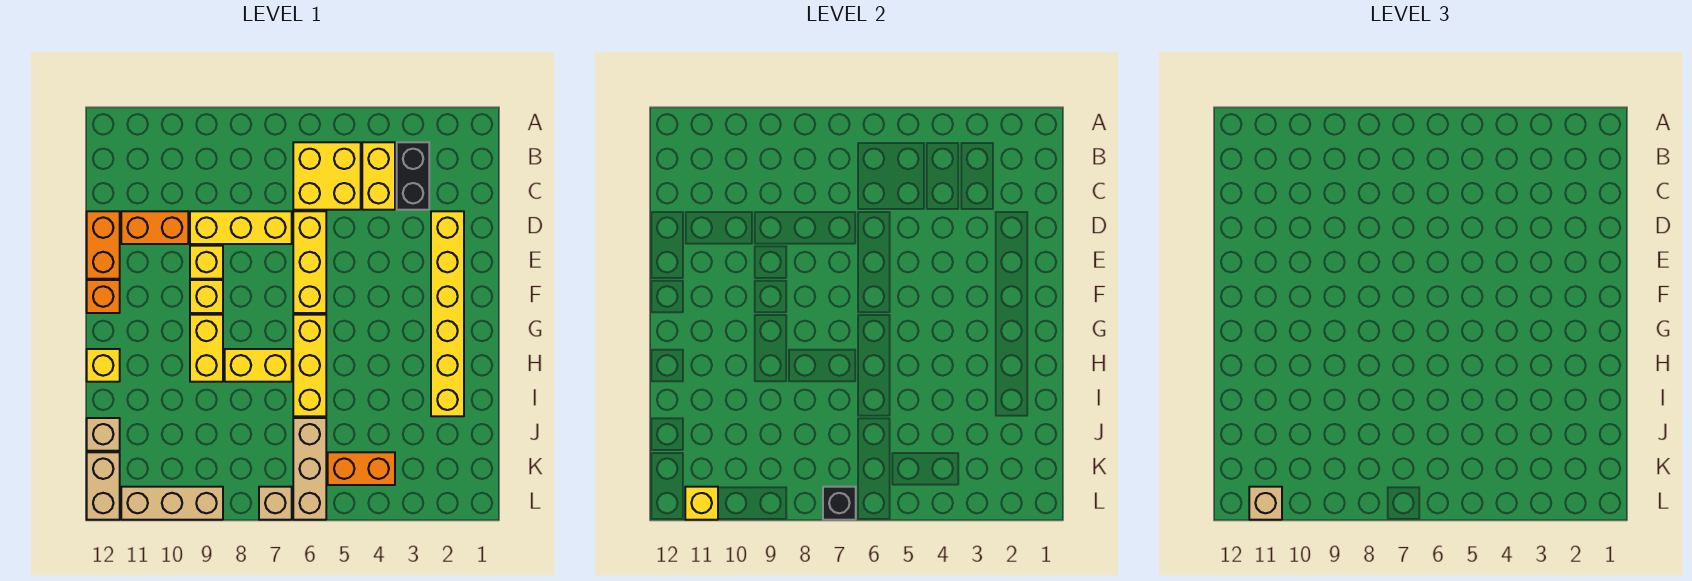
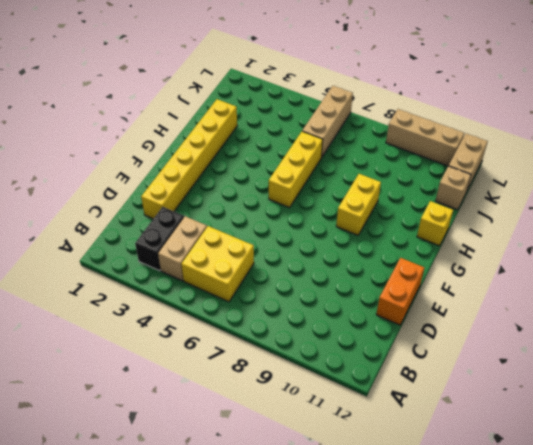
tan 1x2 brick [158,216,207,281] -> yellow 1x2 brick [362,142,395,210]
none -> yellow 1x3 brick [293,211,326,313]
none -> yellow 1x3 brick [190,211,292,244]
none -> orange 1x2 brick [121,211,188,244]

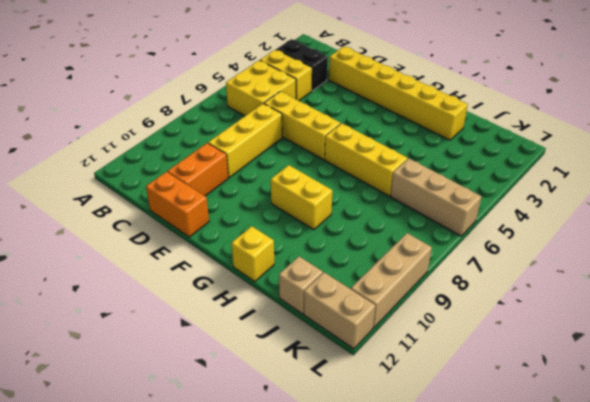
none -> yellow 1x1 brick [190,246,223,279]
none -> yellow 1x1 brick [190,280,223,313]
none -> orange 1x1 brick [87,280,120,313]

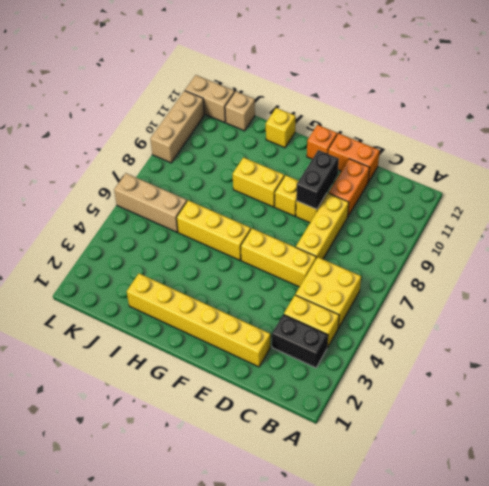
black 1x2 brick [296,150,339,209] -> none
none -> yellow 1x2 brick [225,349,292,382]
none -> orange 1x2 brick [328,452,395,485]
none -> tan 1x1 brick [259,487,292,520]

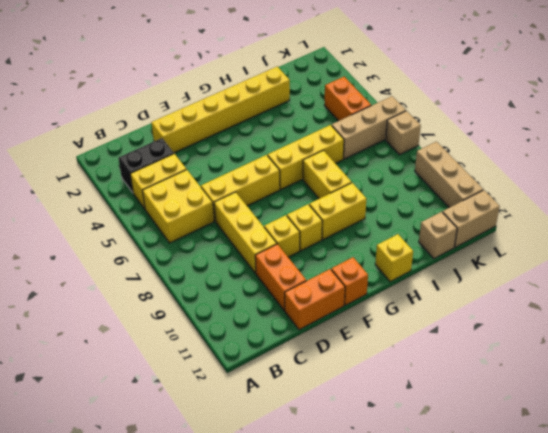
none -> black 1x1 brick [823,487,856,520]
none -> yellow 1x1 brick [685,487,718,520]
none -> tan 1x1 brick [1249,487,1282,520]

